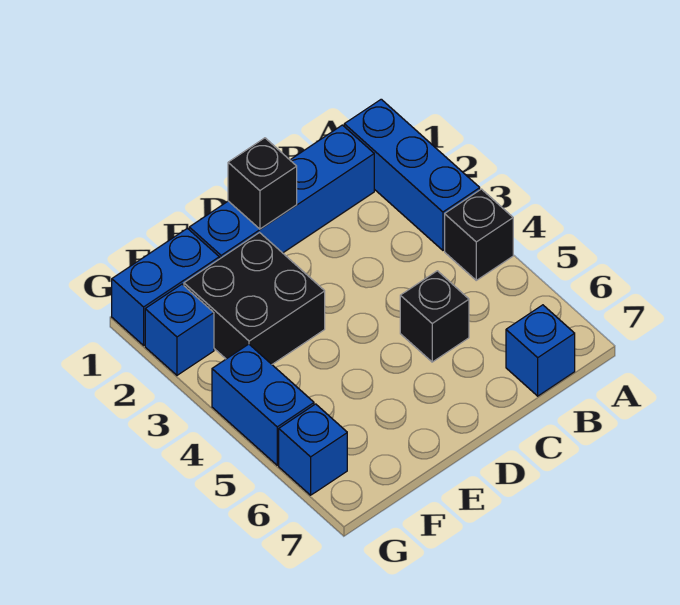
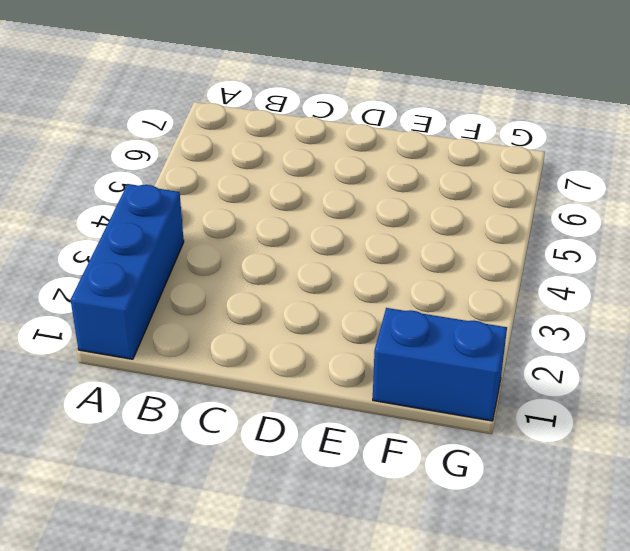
none -> black 1x1 brick [445,189,513,280]
none -> blue 1x4 brick [189,125,374,259]

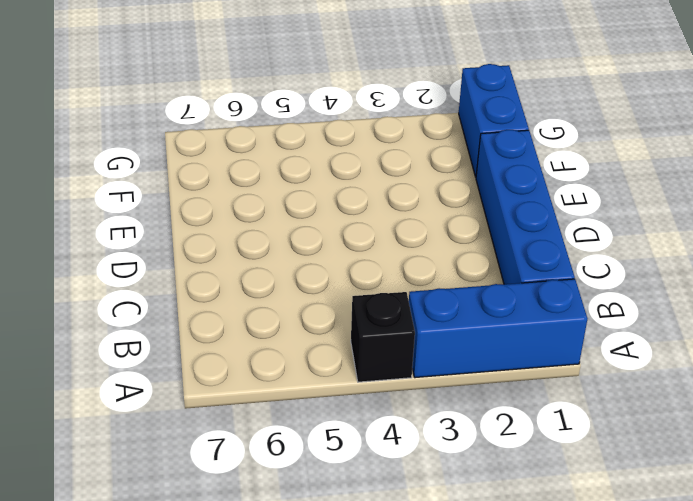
none -> blue 1x1 brick [506,305,575,396]
none -> black 1x1 brick [400,271,469,362]

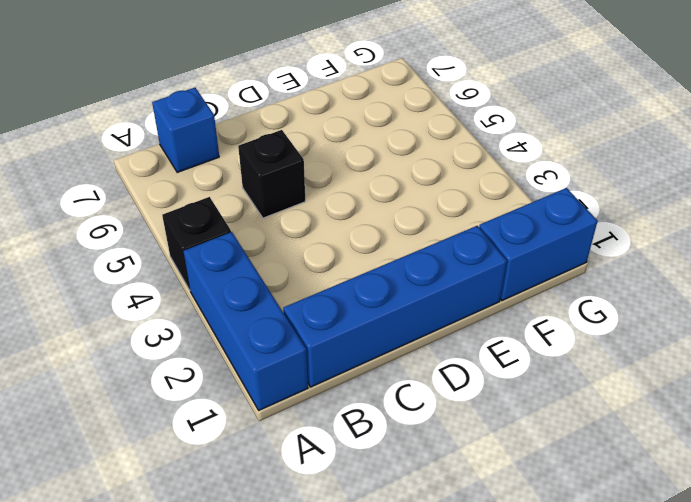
none -> black 2x2 brick [184,233,325,364]
none -> blue 1x1 brick [145,284,214,375]

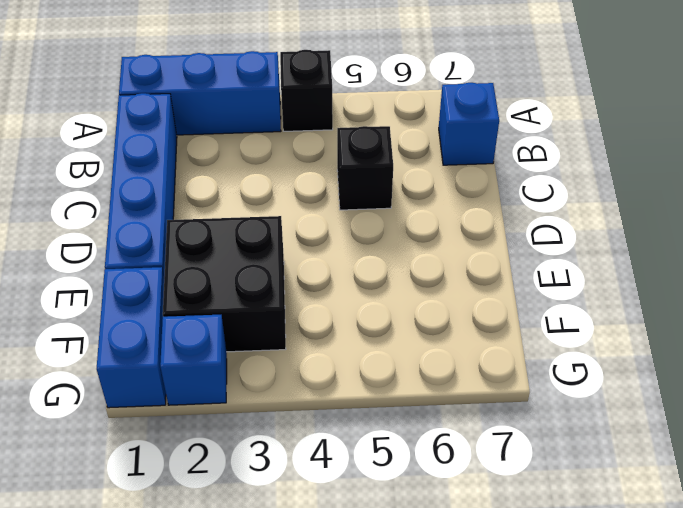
none -> blue 1x2 brick [212,344,314,465]
none -> blue 1x1 brick [279,404,347,495]

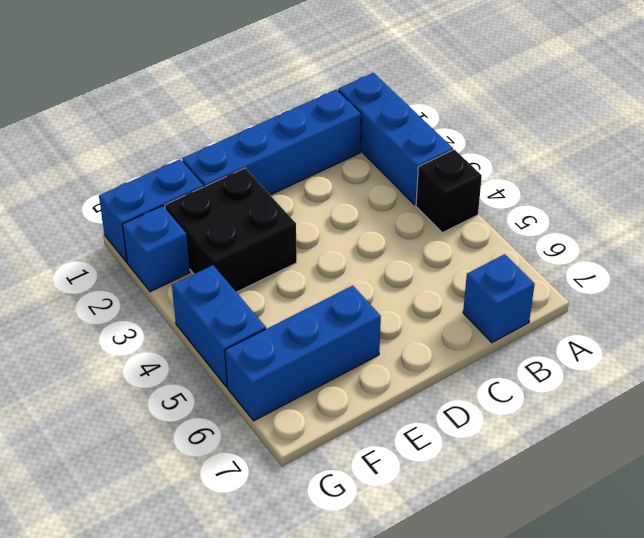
blue 1x3 brick [225,286,381,421] -> blue 1x1 brick [279,404,347,495]
none -> black 1x1 brick [400,271,469,362]
none -> black 1x1 brick [228,138,297,229]

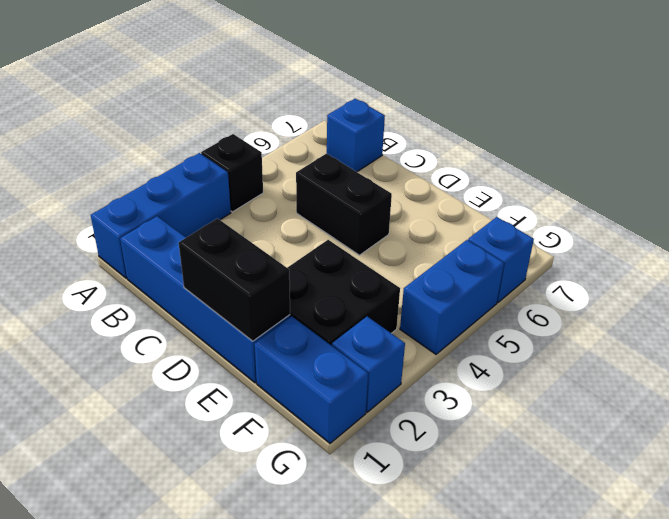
black 1x2 brick [296,153,392,255] -> black 1x1 brick [400,271,469,362]
black 1x2 brick [179,218,290,341] -> black 1x1 brick [228,138,297,229]

